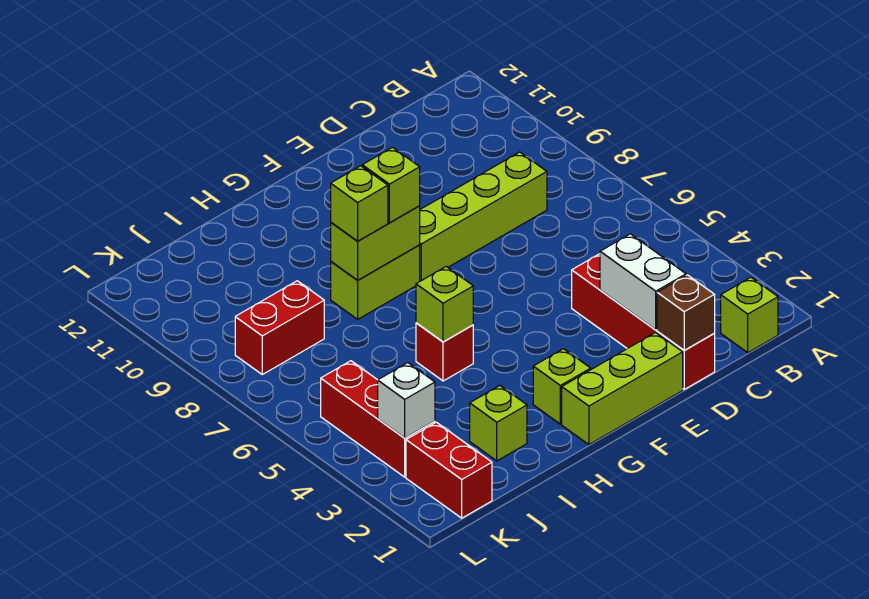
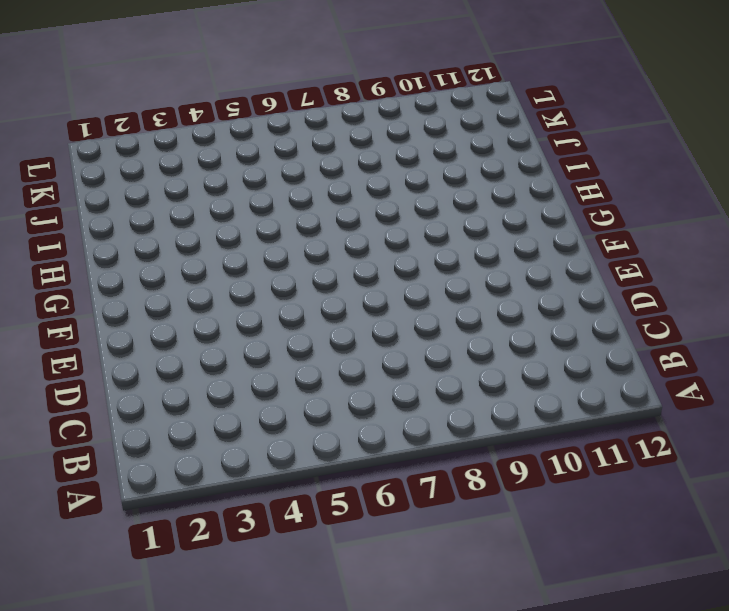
none -> lime 1x1 brick [721,277,778,353]
none -> lime 1x4 brick [420,152,547,281]
none -> red 1x4 brick [572,254,715,389]

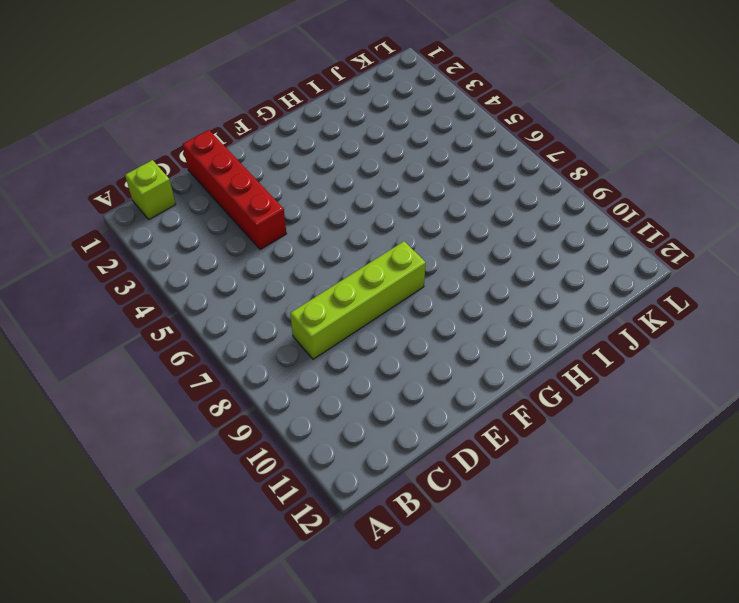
none -> lime 1x3 brick [562,332,683,445]
none -> lime 1x1 brick [533,349,591,424]
none -> lime 1x2 brick [331,245,420,319]

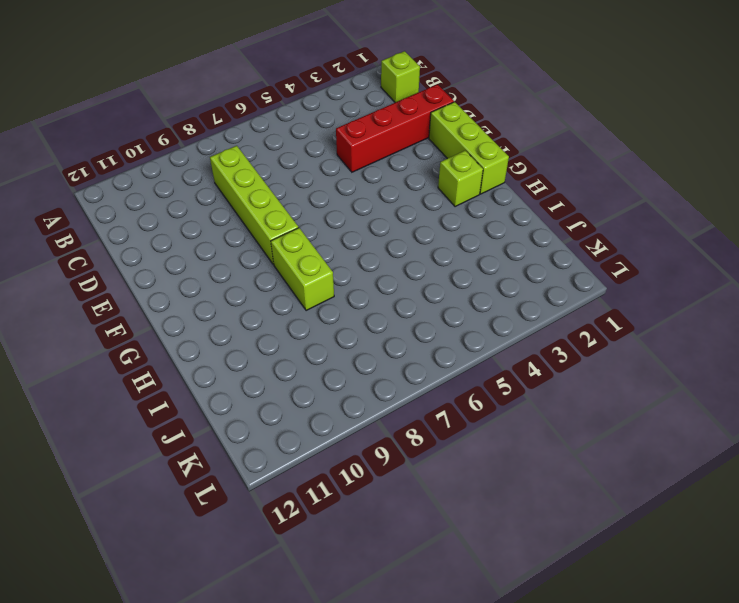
none -> red 1x1 brick [416,323,473,381]
none -> lime 1x1 brick [470,386,527,461]
none -> red 1x2 brick [235,281,324,374]

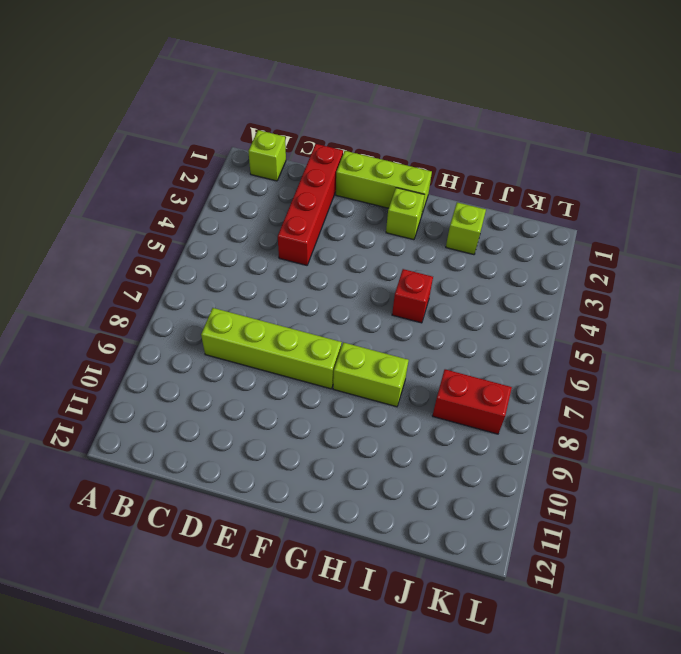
none -> red 1x2 brick [406,422,492,518]
none -> red 1x3 brick [321,361,435,477]
none -> brown 1x1 brick [657,275,715,350]

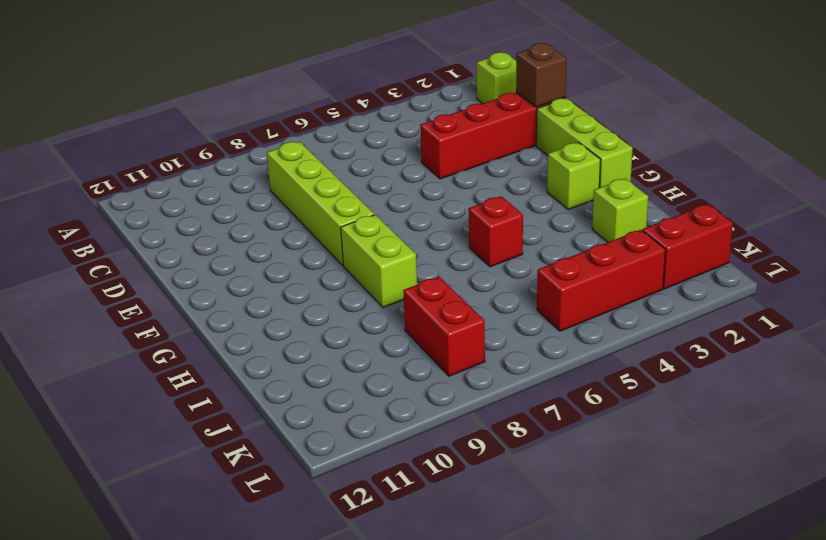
none -> white 1x2 brick [600,234,686,330]
none -> lime 1x2 brick [331,206,420,280]
none -> lime 1x1 brick [416,266,473,342]

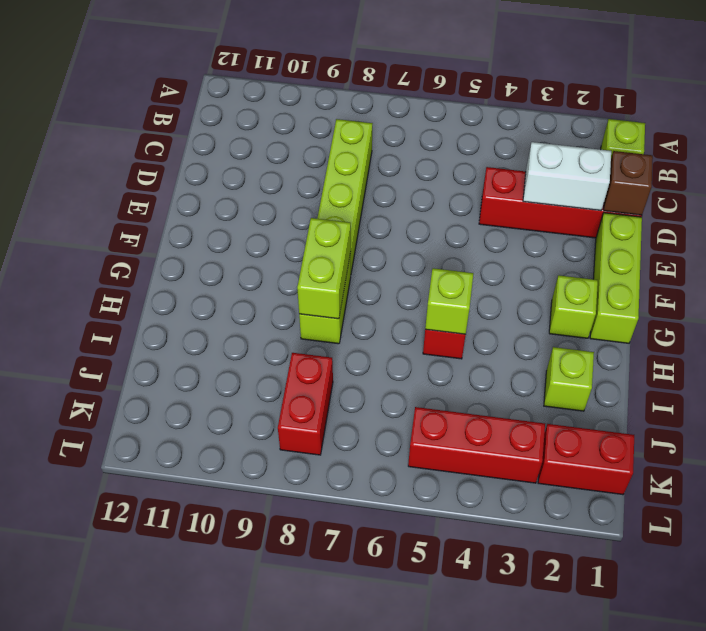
none -> white 1x1 brick [378,363,435,438]
none -> lime 1x1 brick [362,147,420,223]
none -> lime 1x1 brick [331,166,388,241]

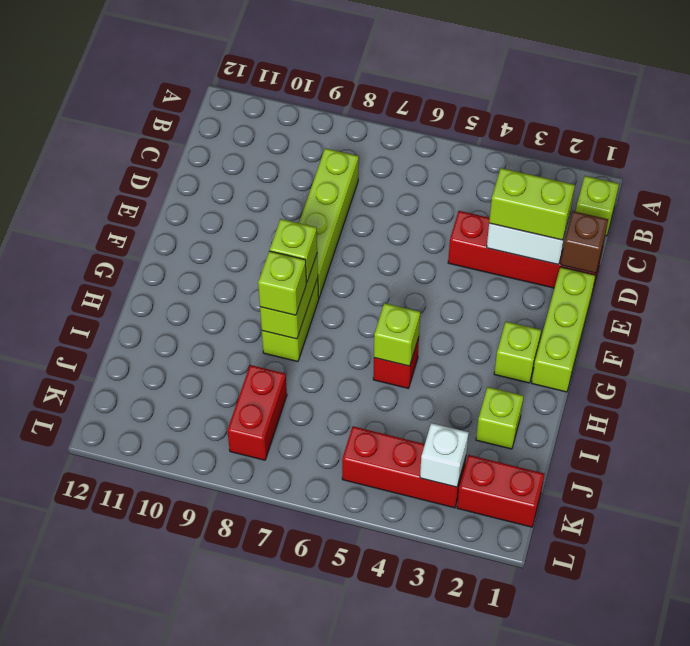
lime 1x2 brick [489,168,575,240] -> none

